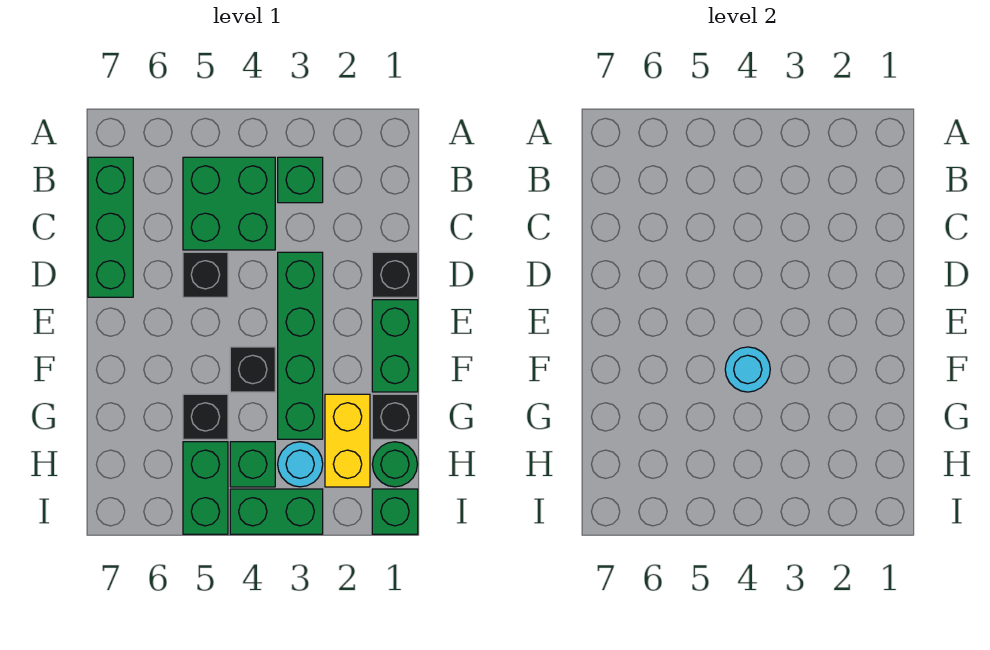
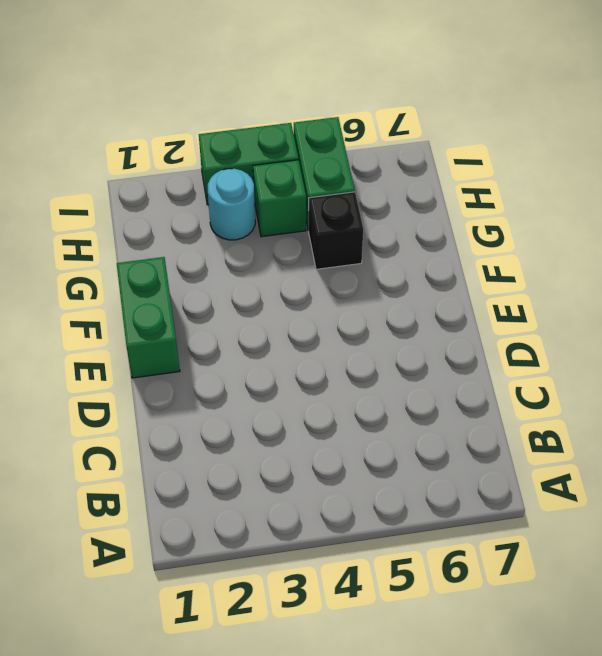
none -> green 1x1 brick [278,157,323,203]
none -> green 2x2 brick [183,157,275,250]
none -> green 1x3 brick [88,157,133,297]

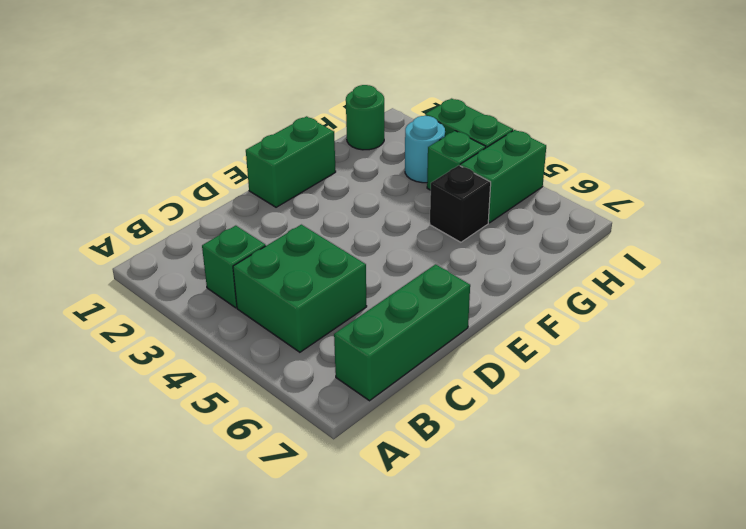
none -> black 1x1 brick [372,252,418,297]
none -> green 1x4 brick [278,252,323,439]
none -> black 1x1 brick [183,252,228,297]

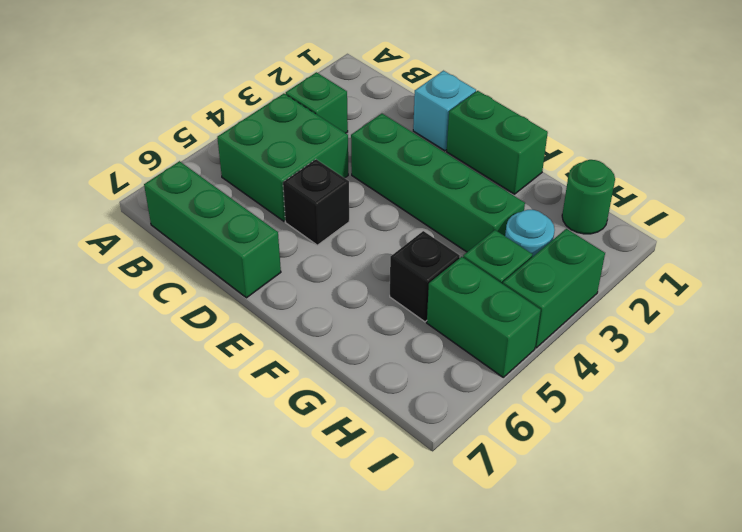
cyan 1x1 brick [413,71,476,151] -> black 1x1 brick [372,252,418,297]
none -> black 1x1 brick [230,347,275,392]
none -> black 1x1 brick [372,394,418,439]
none -> yellow 1x2 brick [325,394,370,487]

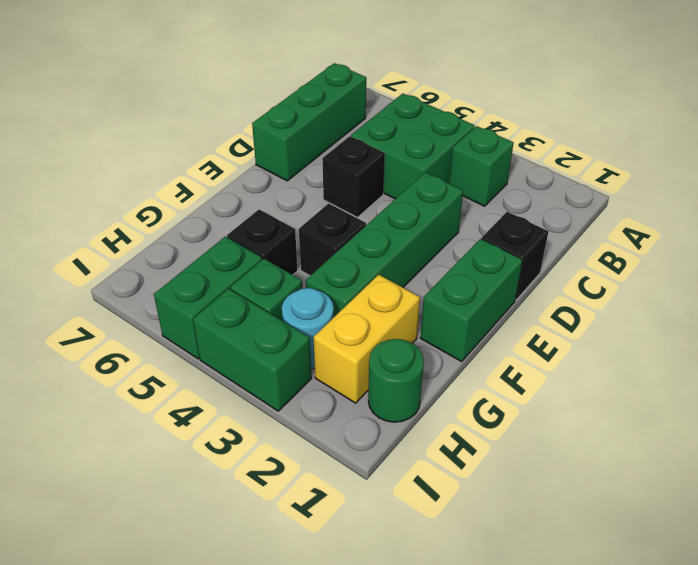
none -> black 1x1 brick [372,394,418,439]
none -> green 1x1 brick [372,489,418,534]
none -> cyan 1x1 round brick [725,347,770,392]

